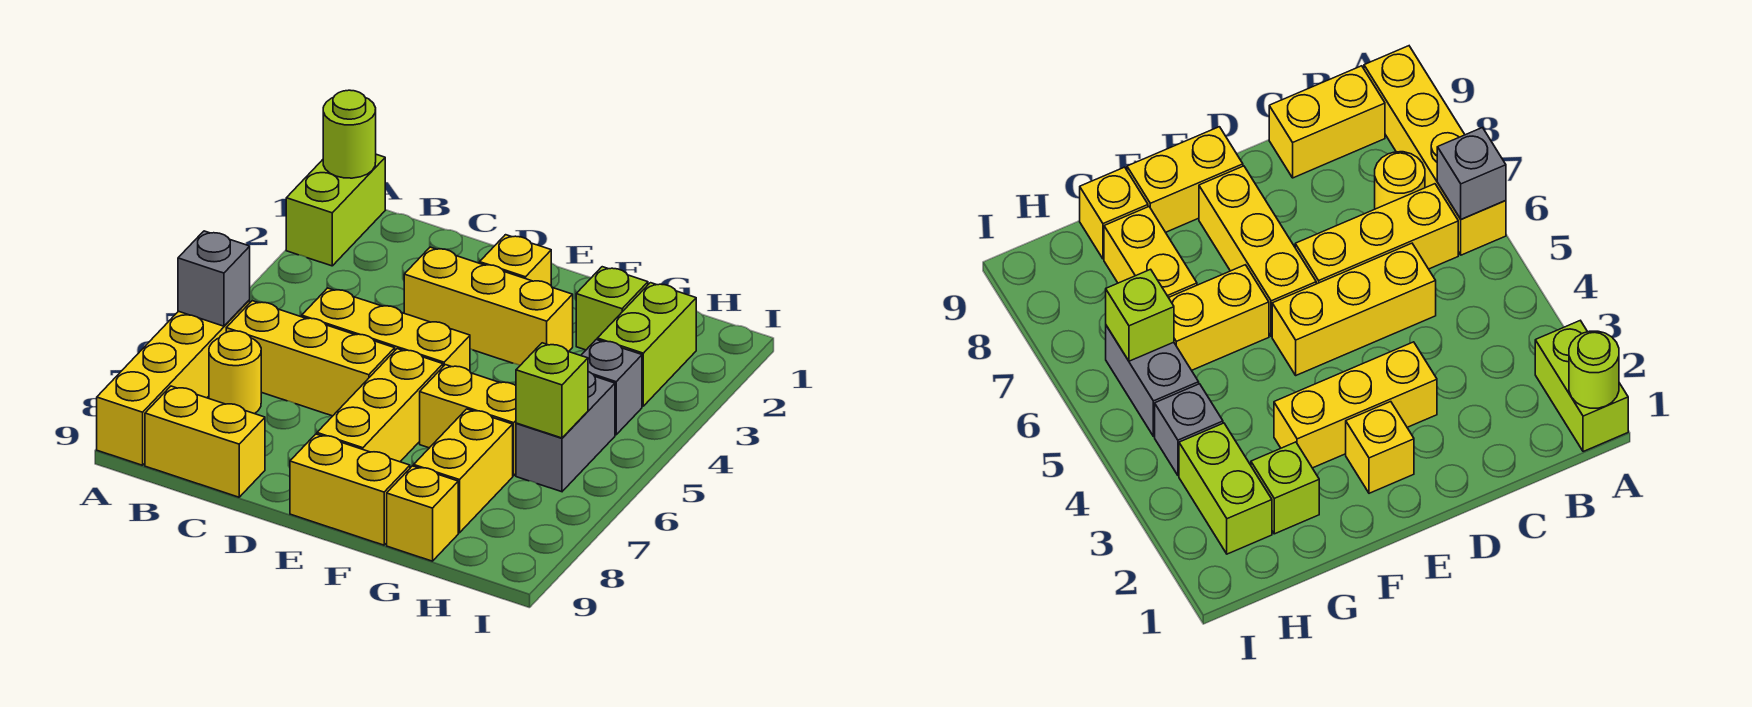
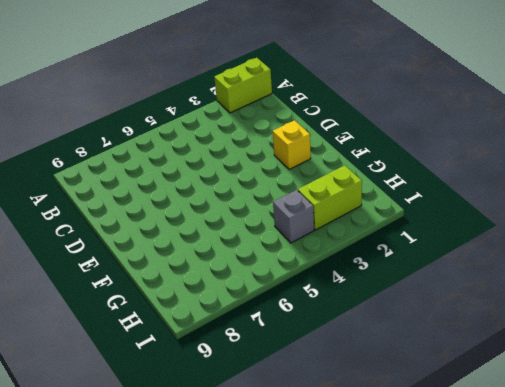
none -> yellow 1x4 brick [97,300,250,465]
none -> yellow 1x3 brick [226,301,395,416]
none -> yellow 1x1 round brick [209,331,261,414]

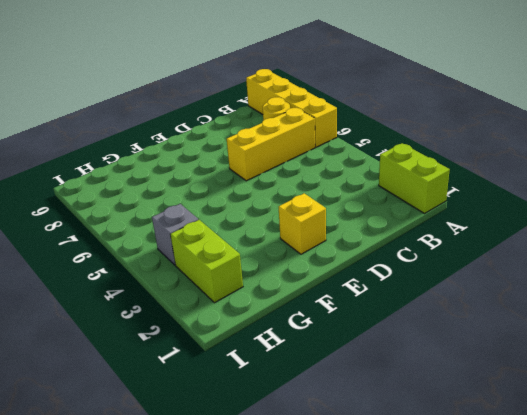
none -> yellow 1x2 brick [145,386,265,497]
none -> yellow 1x3 brick [302,288,470,371]
none -> yellow 1x3 brick [404,247,573,365]

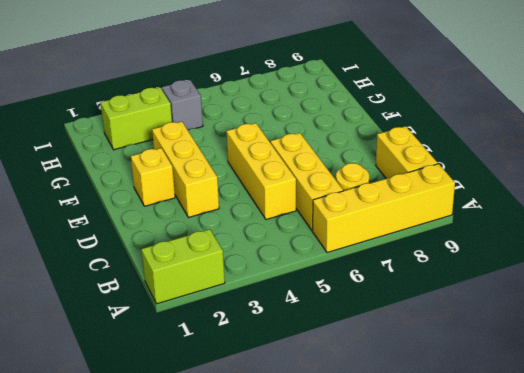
none -> yellow 1x3 brick [317,349,443,462]
none -> yellow 1x2 brick [290,434,410,545]
none -> yellow 1x2 brick [420,365,516,476]

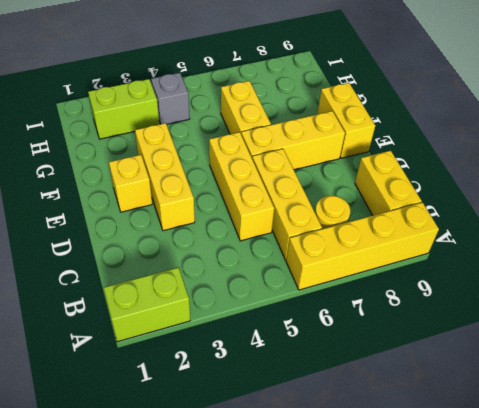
none -> lime 1x1 brick [576,267,648,350]
none -> yellow 1x2 brick [414,409,513,533]
none -> yellow 1x1 brick [387,466,458,561]

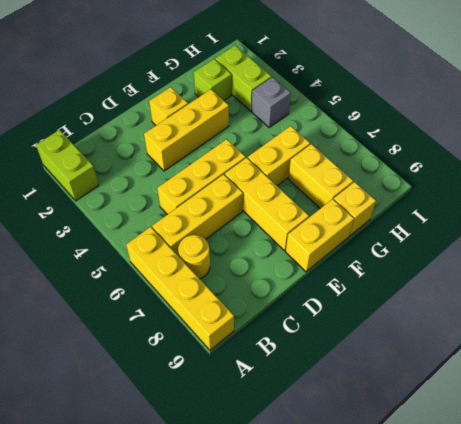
none -> yellow 1x2 brick [145,386,265,497]
none -> grey 1x2 brick [516,372,615,492]
none -> lime 1x1 round brick [323,90,376,178]

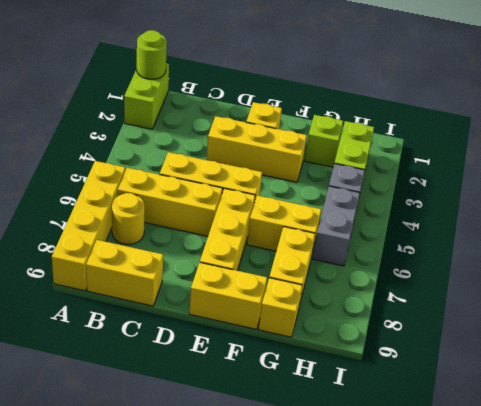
none -> grey 1x1 brick [178,231,250,326]
none -> lime 1x1 brick [516,343,588,438]

